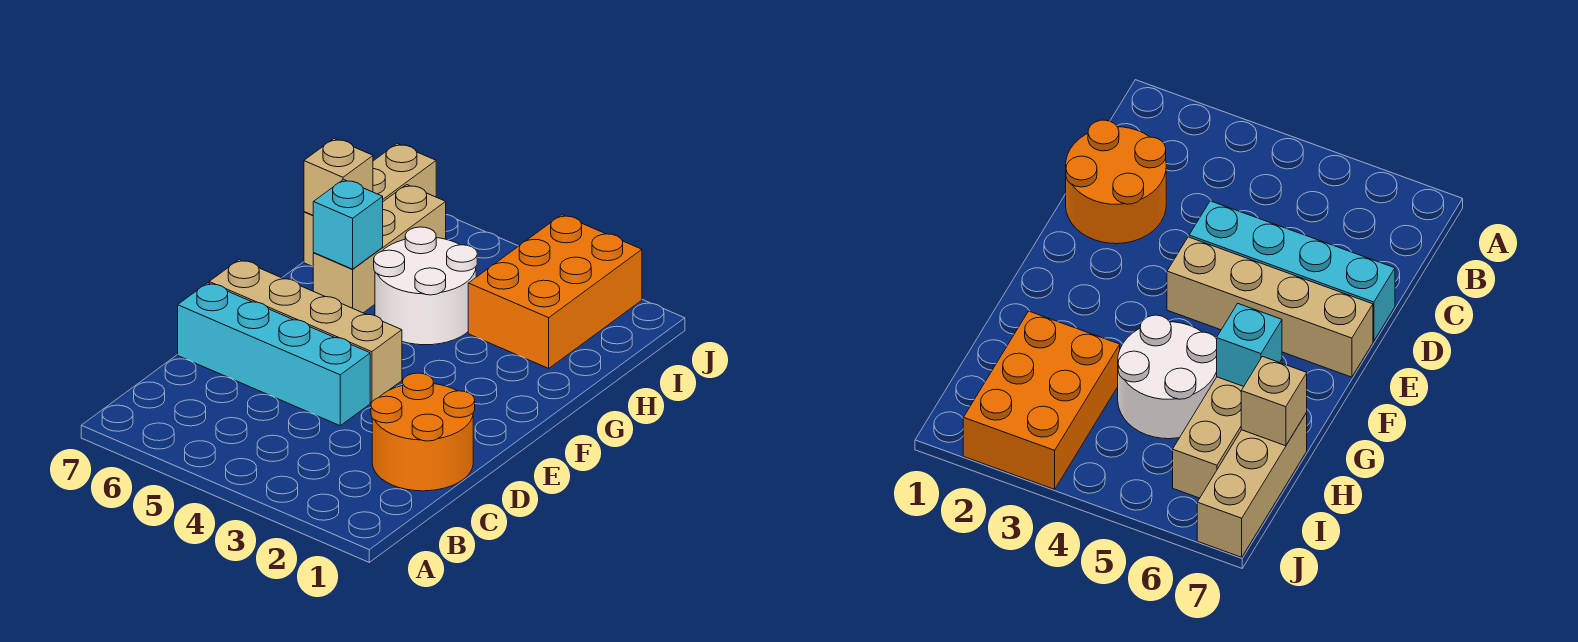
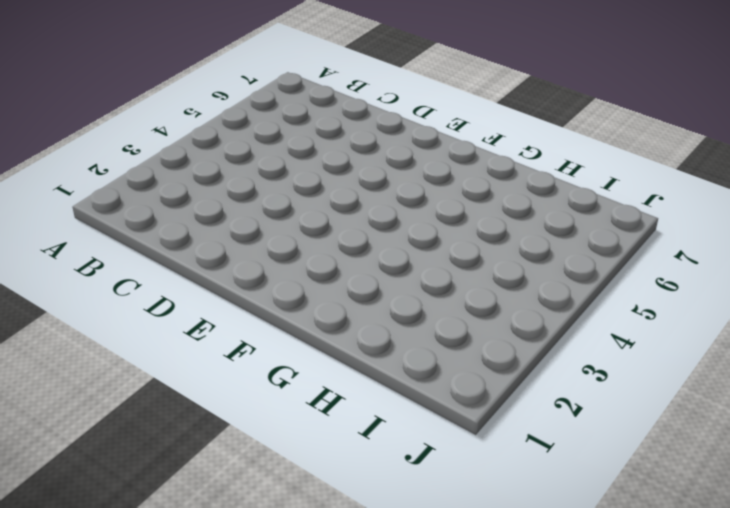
none -> orange 2x2 round brick [371,373,475,491]
none -> cyan 1x4 brick [178,283,370,426]

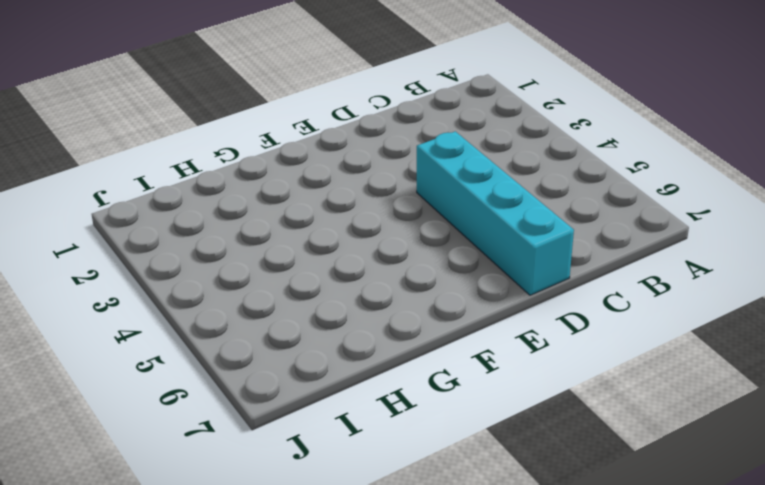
none -> orange 2x2 round brick [371,373,475,491]
none -> tan 1x4 brick [209,260,402,403]

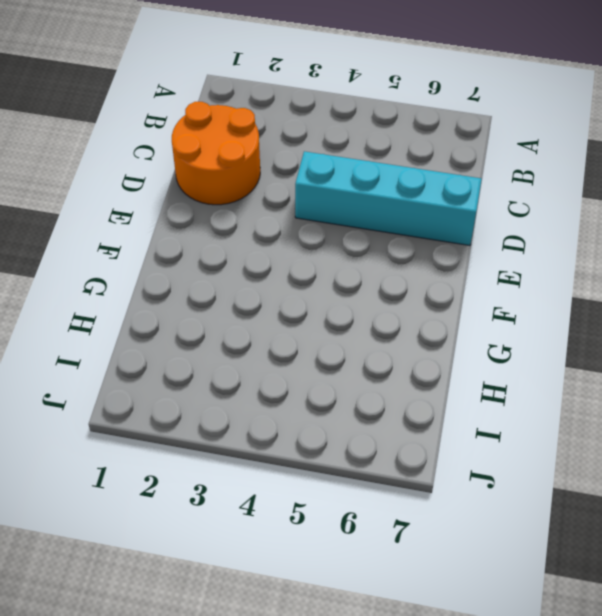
none -> tan 1x4 brick [209,260,402,403]
none -> white 2x2 round brick [374,227,477,345]

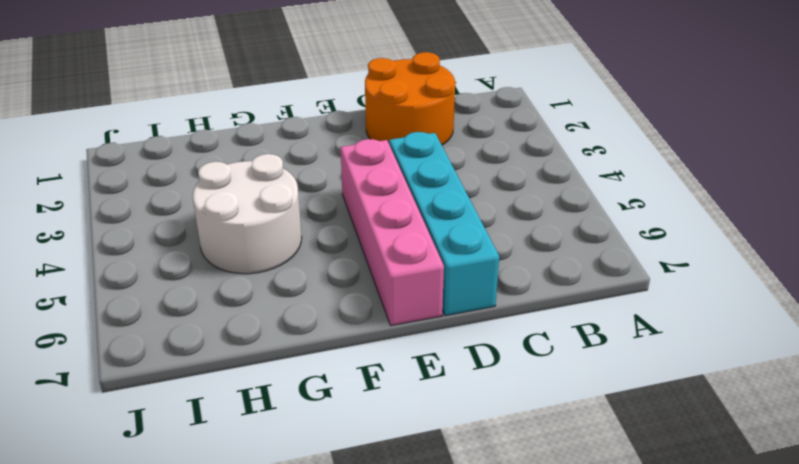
pink 1x4 brick [340,139,444,326] -> tan 1x4 brick [209,260,402,403]
none -> tan 1x3 brick [313,185,446,313]
none -> orange 2x3 brick [468,215,642,368]

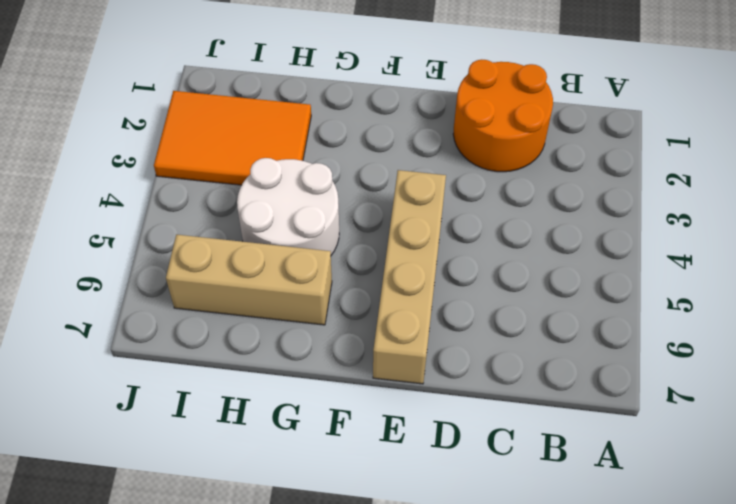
orange 2x3 tile [154,91,311,185] -> orange 2x3 brick [468,215,642,368]
none -> cyan 1x4 brick [178,283,370,426]
none -> tan 1x3 brick [304,144,436,267]

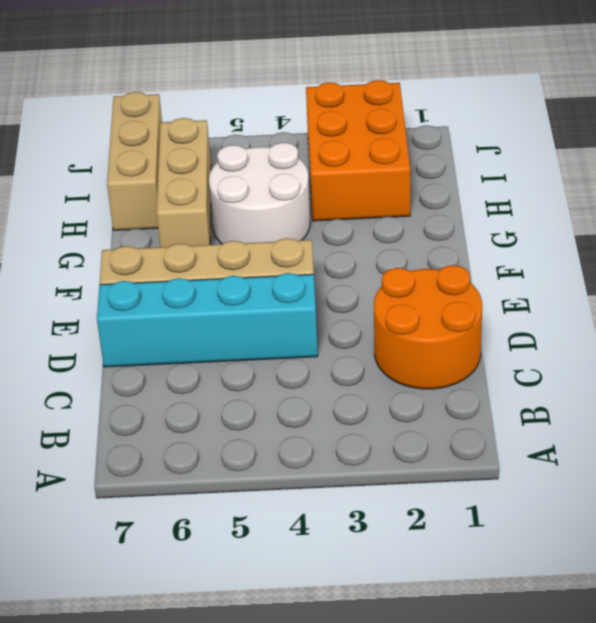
none -> cyan 1x1 brick [313,180,383,269]
none -> tan 1x1 brick [304,139,373,215]

